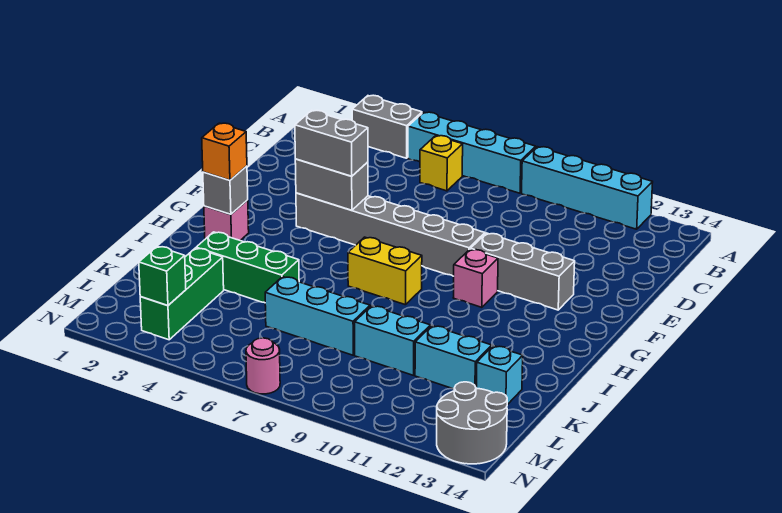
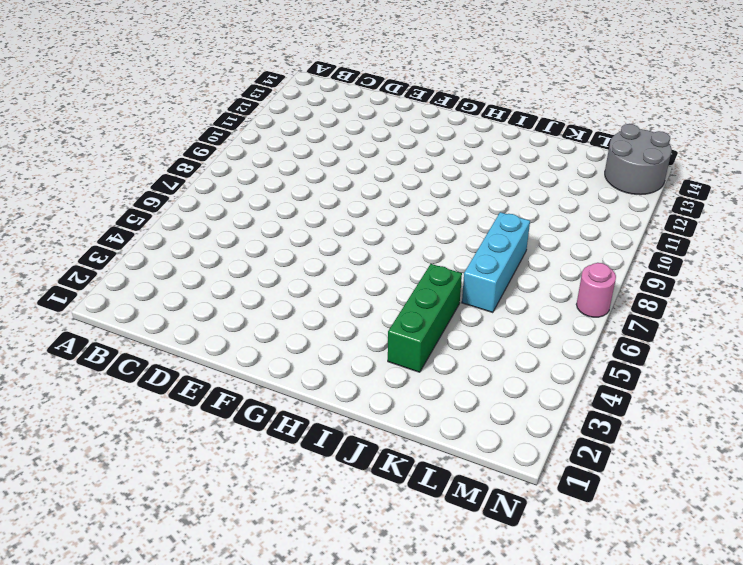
none -> grey 1x2 brick [352,95,422,158]
none -> cyan 1x4 brick [408,112,536,193]
none -> cyan 1x4 brick [522,147,653,229]

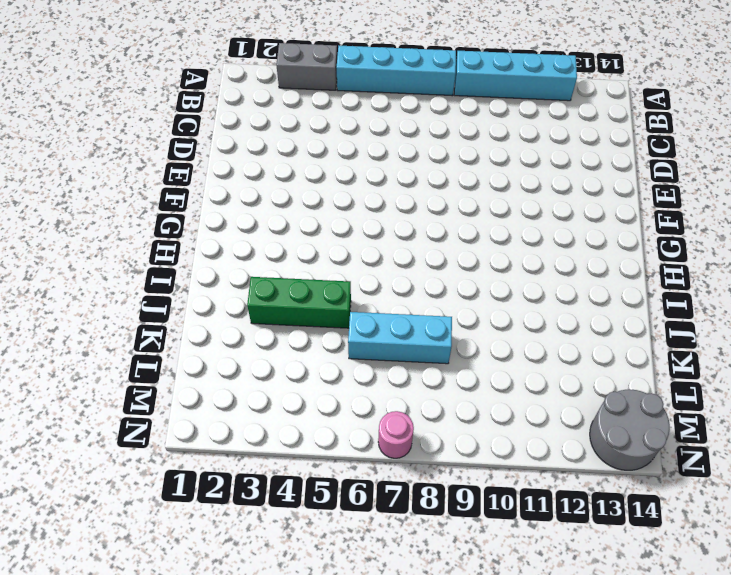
none -> yellow 1x1 brick [420,136,463,191]
none -> grey 1x6 brick [296,193,485,276]
none -> grey 1x3 brick [471,233,575,310]

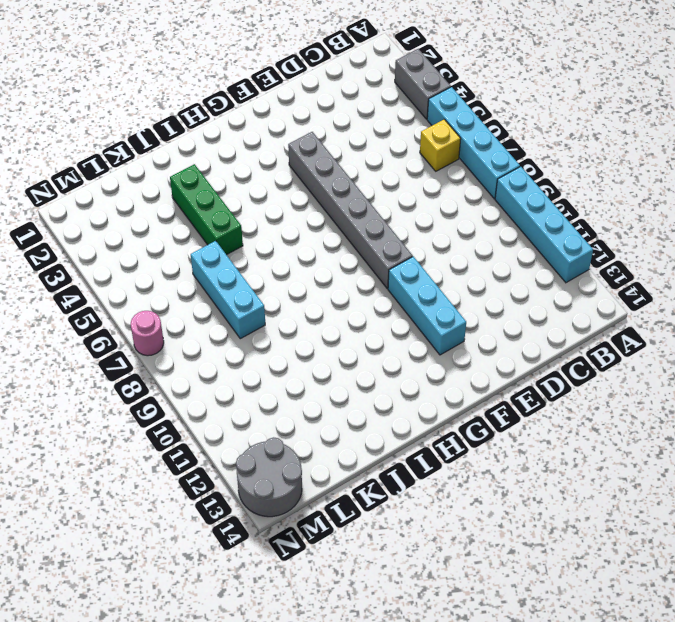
cyan 1x3 brick [388,256,466,355] -> grey 1x3 brick [471,233,575,310]
none -> pink 1x1 brick [453,249,498,307]
none -> pink 1x1 brick [204,200,249,240]
none -> yellow 1x2 brick [348,237,422,305]

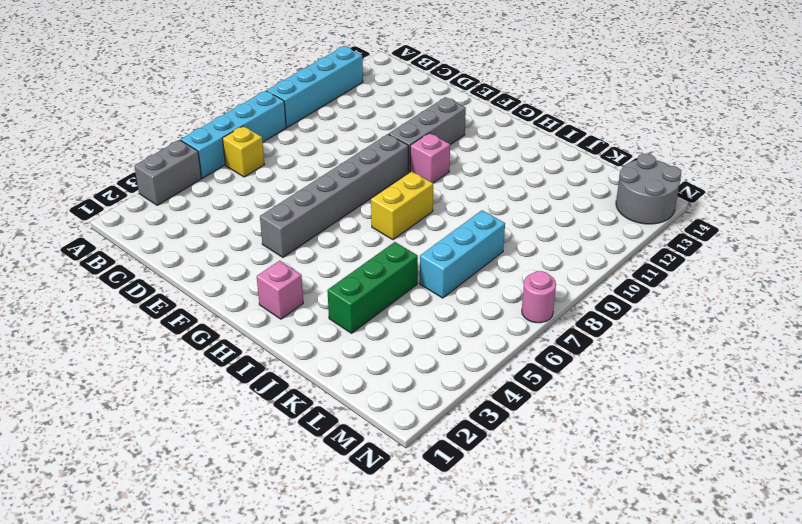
none -> green 1x3 brick [140,248,224,340]
none -> cyan 1x2 brick [355,306,430,375]
none -> cyan 1x2 brick [415,326,492,389]

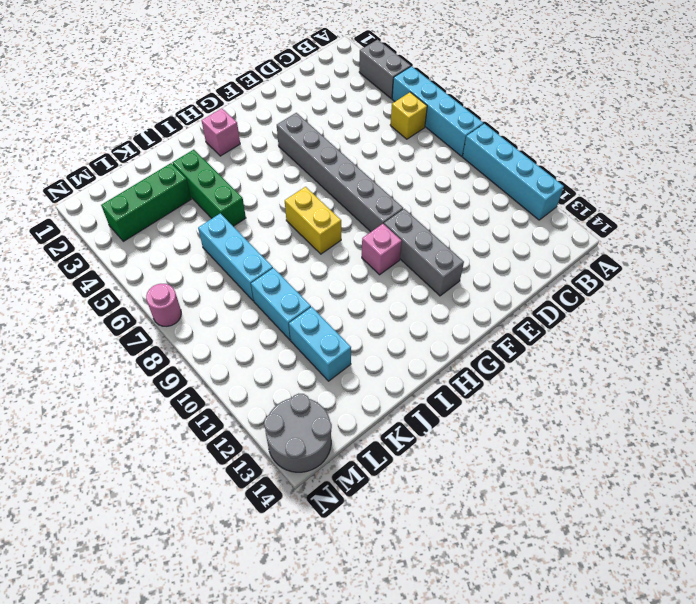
none -> cyan 1x1 brick [476,346,523,405]
none -> grey 1x2 brick [295,159,368,210]
none -> grey 1x1 brick [203,166,248,214]

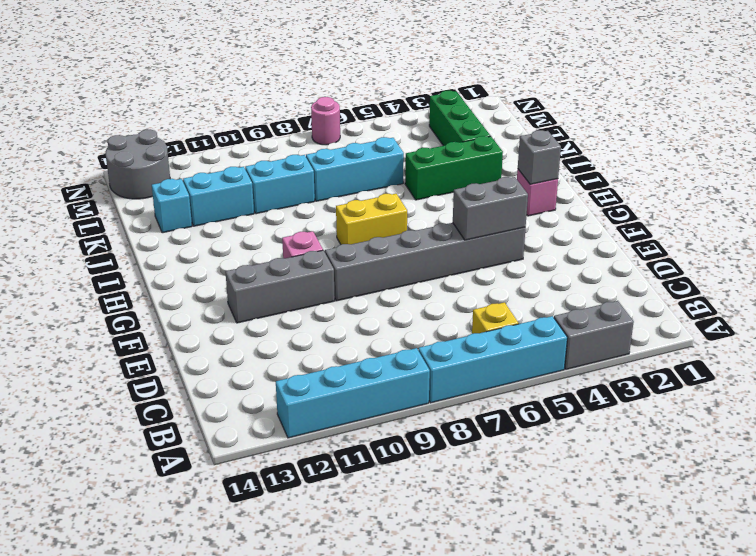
none -> green 1x1 brick [139,246,186,306]
none -> grey 1x2 brick [295,111,368,176]
none -> orange 1x1 brick [202,123,247,180]

